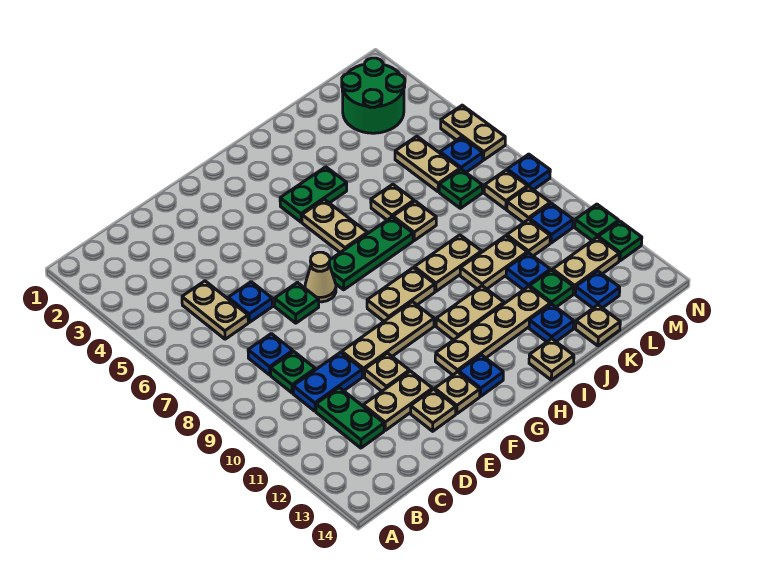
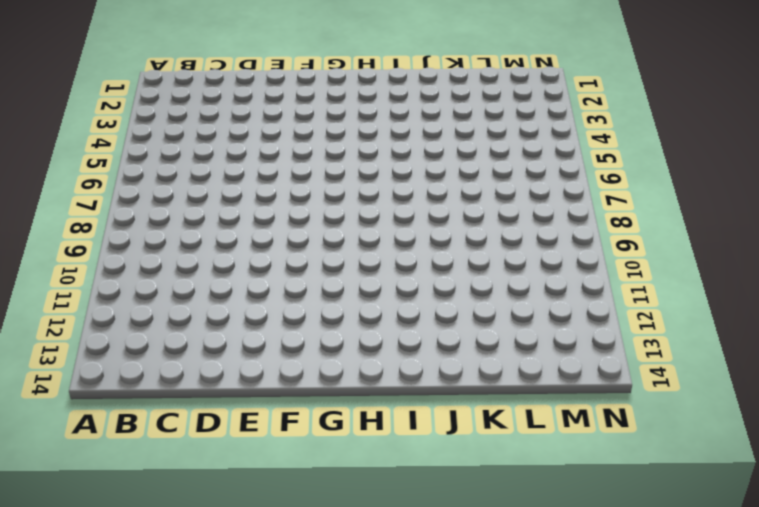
none -> tan 1x2 plate [182,281,248,339]
none -> blue 1x1 plate [248,334,293,375]
none -> green 1x1 plate [271,351,315,393]
none -> blue 1x2 plate [293,352,362,411]

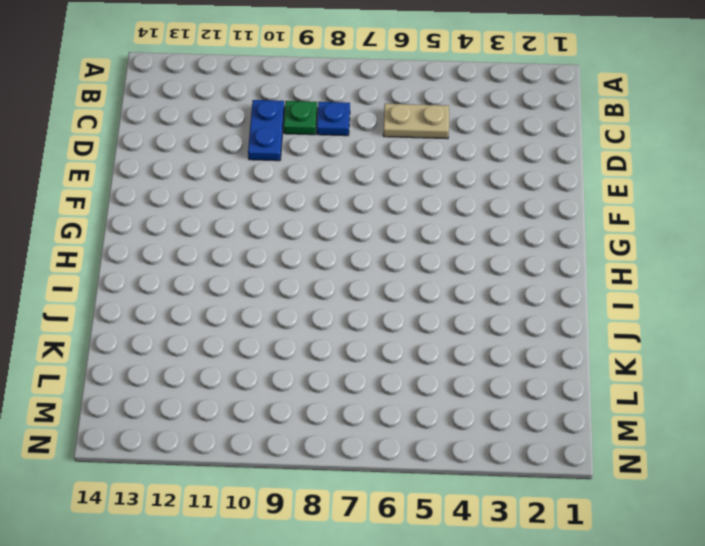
none -> green 1x2 plate [316,388,384,448]
none -> blue 1x1 plate [228,282,272,322]
none -> tan 1x2 plate [363,371,432,430]
none -> green 1x1 plate [274,282,319,323]

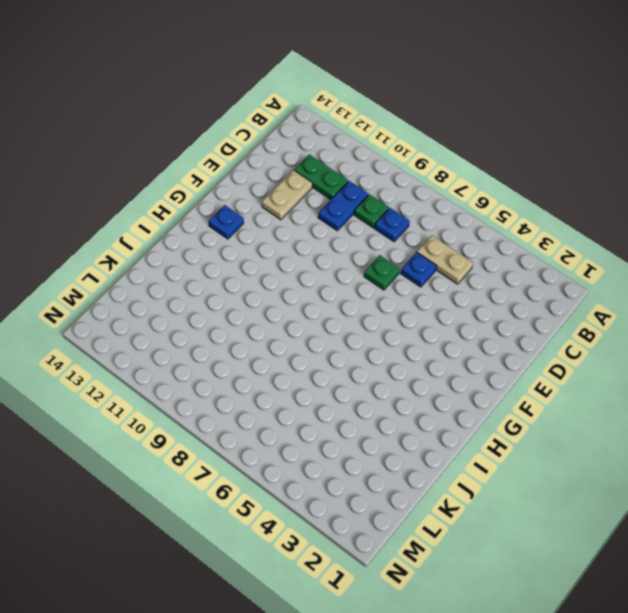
none -> tan 1x3 plate [342,302,434,377]
none -> tan 1x1 plate [365,353,409,391]
none -> tan 1x1 plate [411,389,456,431]
none -> tan 1x1 cone [305,252,336,302]

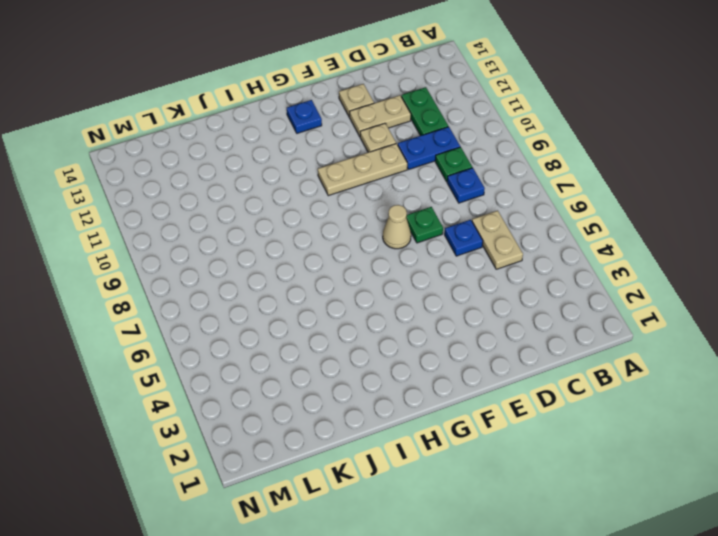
none -> tan 1x1 plate [435,372,480,414]
none -> green 1x3 plate [330,217,413,290]
none -> tan 1x2 plate [367,268,435,321]
none -> tan 1x4 plate [435,286,550,375]

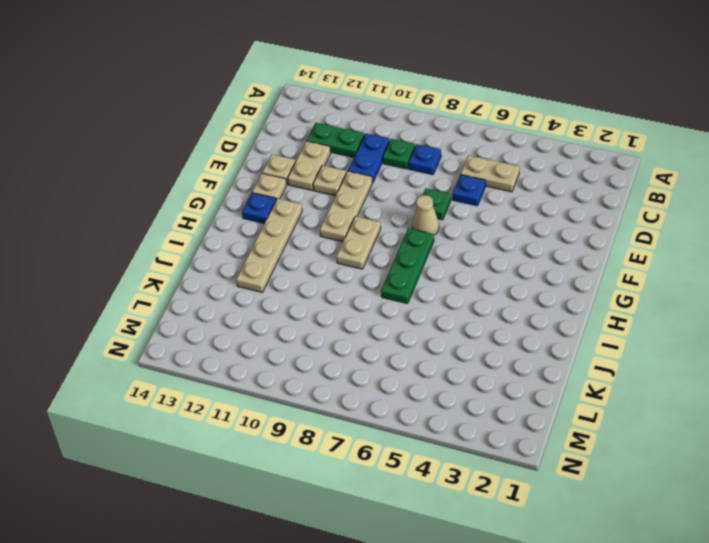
none -> green 1x2 plate [280,167,347,222]
none -> tan 1x2 plate [302,199,367,252]
none -> tan 1x2 plate [436,286,504,340]
none -> tan 1x2 plate [414,235,481,291]

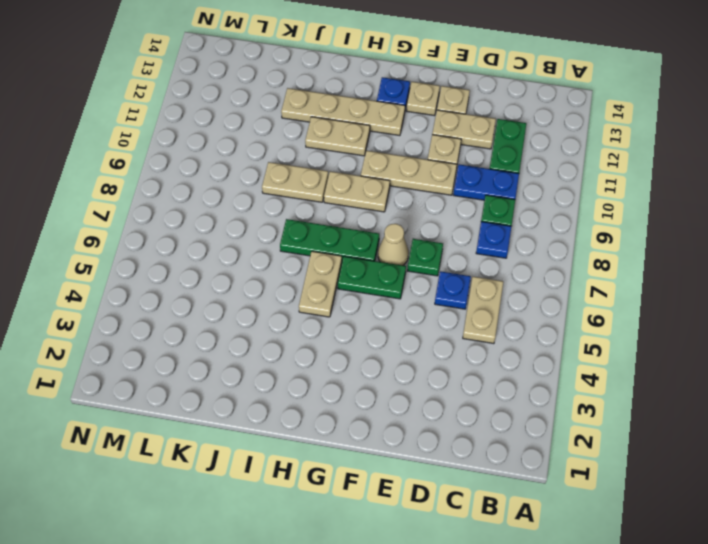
green 1x2 plate [338,256,406,299] -> green 1x2 plate moved to [280,167,347,222]
none -> tan 1x1 plate [529,339,574,380]
none -> tan 1x1 plate [371,184,414,220]
none -> tan 1x1 plate [393,201,436,241]
none -> tan 1x2 plate [460,236,527,289]

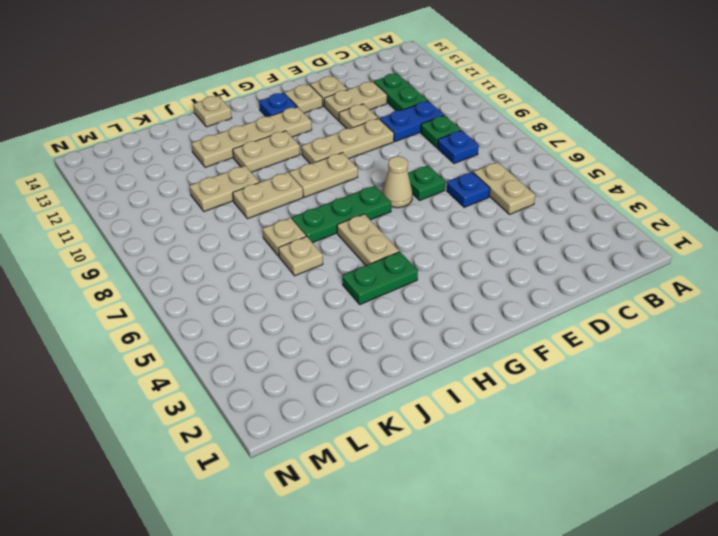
none -> blue 1x1 plate [529,304,574,342]
none -> blue 1x1 plate [506,253,550,290]
none -> green 1x1 plate [529,270,574,307]
none -> tan 1x1 plate [576,305,620,346]

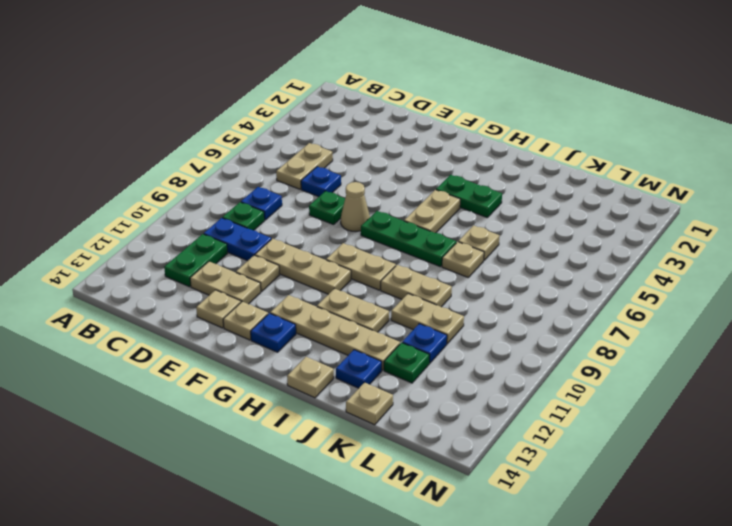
none -> green 2x2 round brick [342,58,405,133]
none -> tan 1x2 plate [395,136,460,192]
none -> green 1x1 plate [439,169,482,208]
none -> tan 1x1 plate [507,219,550,256]

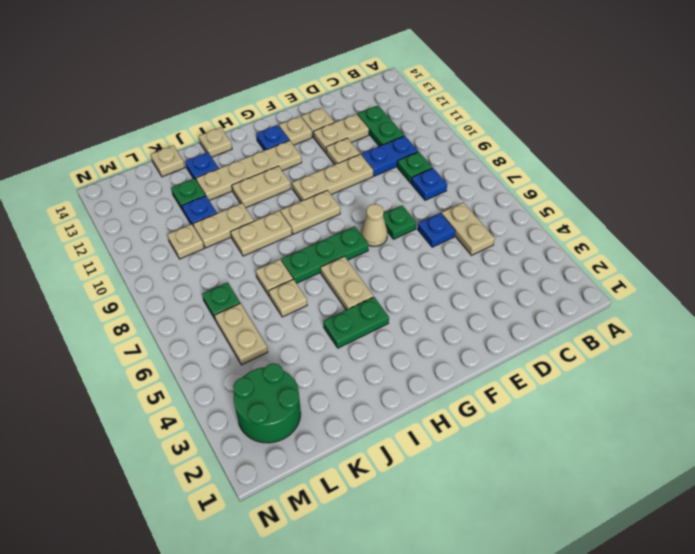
none -> tan 1x2 plate [553,237,619,294]
none -> blue 1x1 plate [575,271,620,308]
none -> blue 1x1 plate [440,137,483,172]
none -> tan 1x1 plate [484,170,528,209]

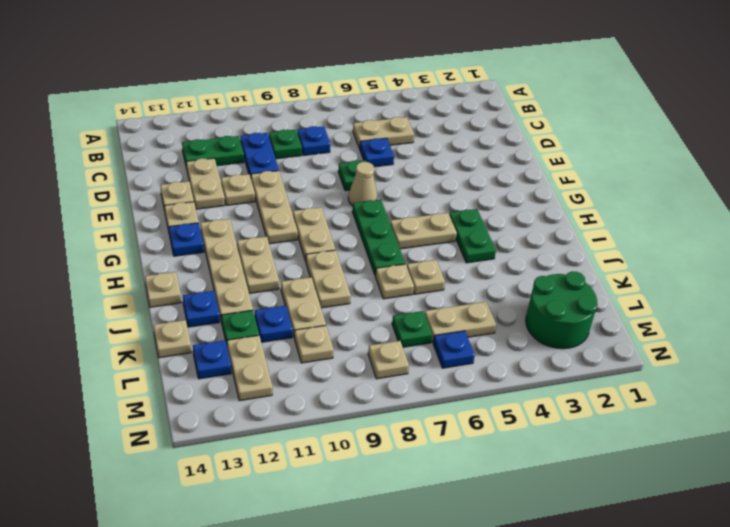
none -> tan 1x1 plate [507,187,550,223]
none -> blue 1x1 plate [530,203,573,243]
none -> tan 1x2 plate [441,105,505,160]
none -> blue 1x1 plate [507,154,550,190]

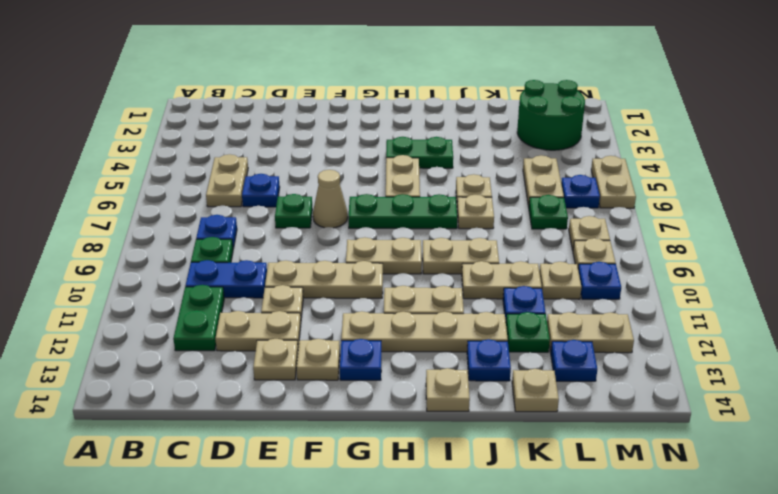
none -> blue 1x1 plate [507,154,550,190]
none -> green 1x1 plate [575,204,619,240]
none -> green 1x1 plate [598,221,642,261]

